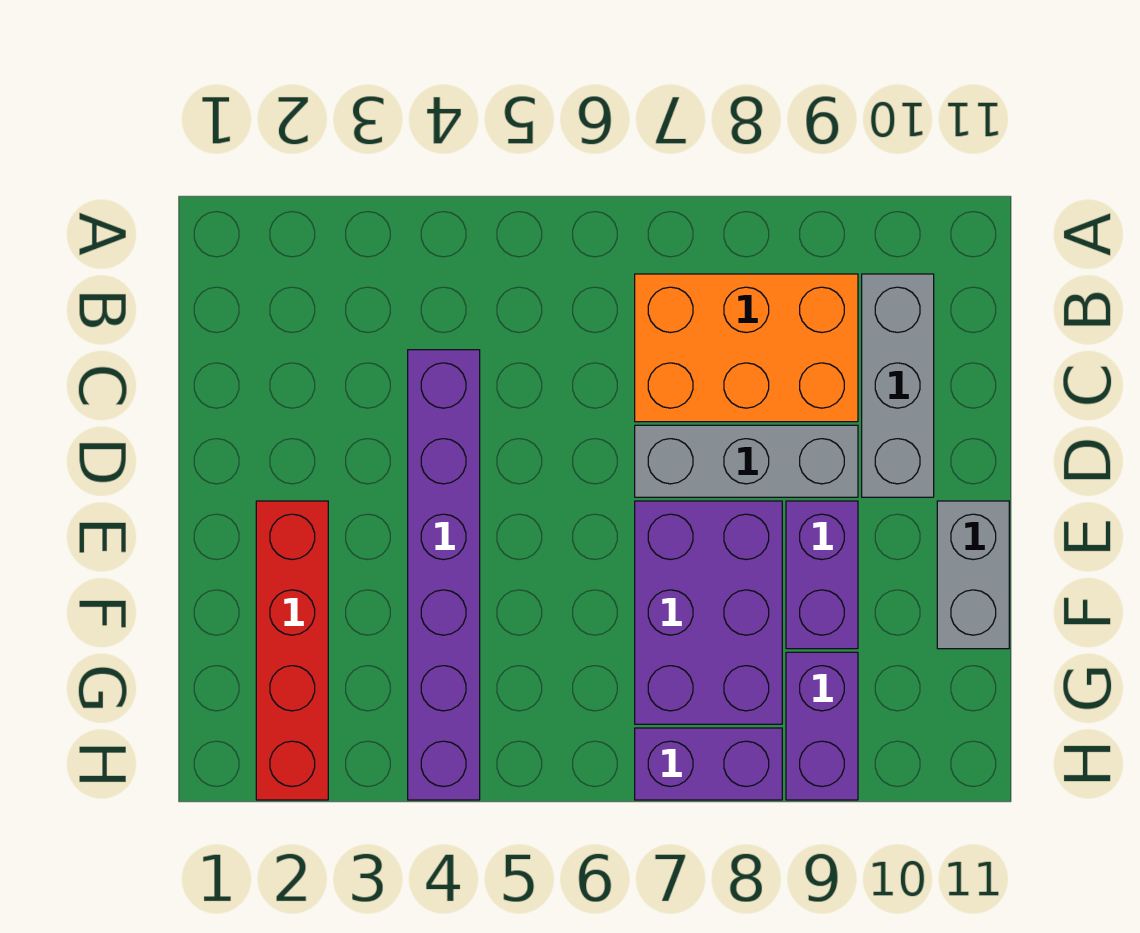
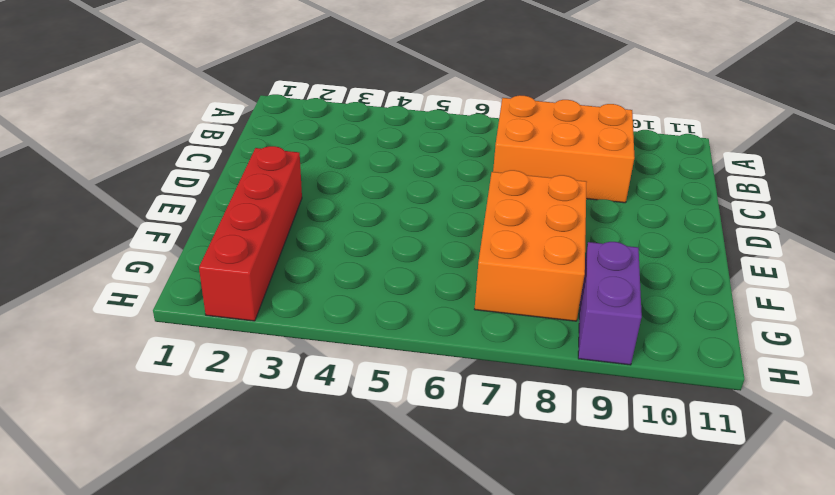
orange 2x3 brick [475,170,587,321] -> purple 2x3 brick [635,501,782,724]
none -> grey 1x3 brick [862,274,934,497]
none -> purple 1x6 brick [408,350,480,800]

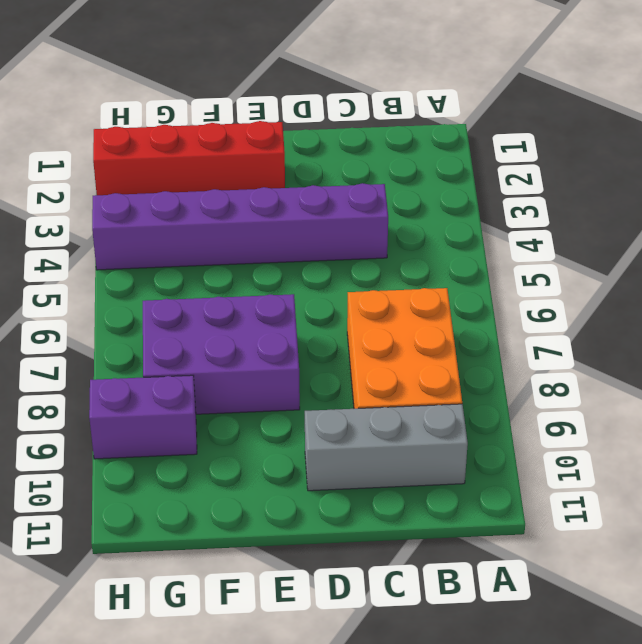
none -> grey 1x3 brick [635,425,858,497]
none -> purple 1x2 brick [786,501,858,649]

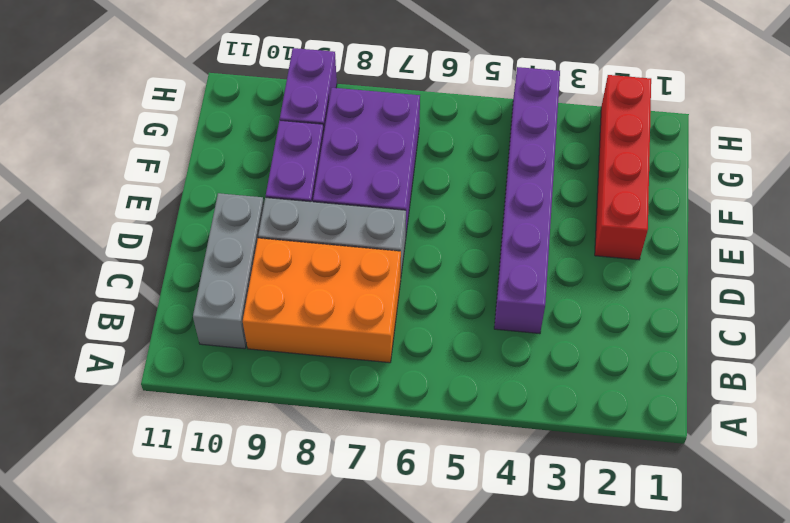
none -> grey 1x2 brick [937,501,1009,649]
none -> purple 1x2 brick [635,728,782,800]

